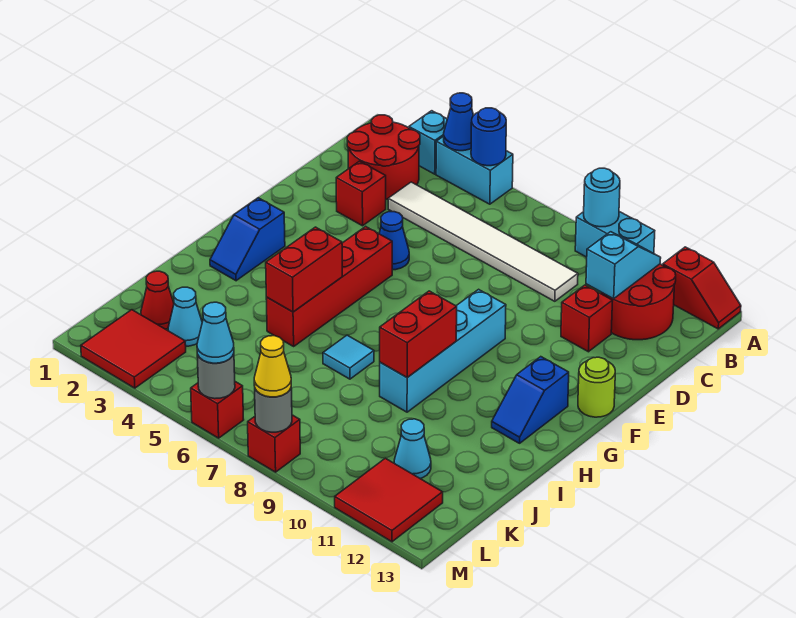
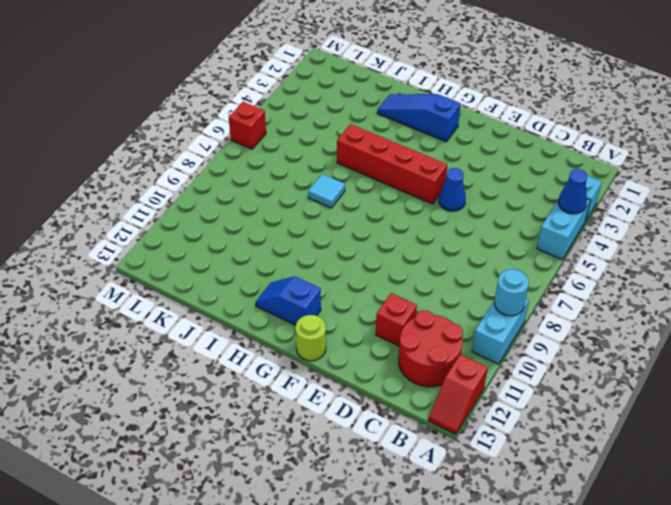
blue 1x3 slope [377,94,461,142] -> blue 1x2 slope [210,198,285,281]
none -> red 2x2 round brick [347,115,420,199]
none -> white 1x6 tile [388,182,578,301]
none -> red 1x1 brick [336,161,386,226]
none -> cyan 1x4 brick [380,289,506,412]

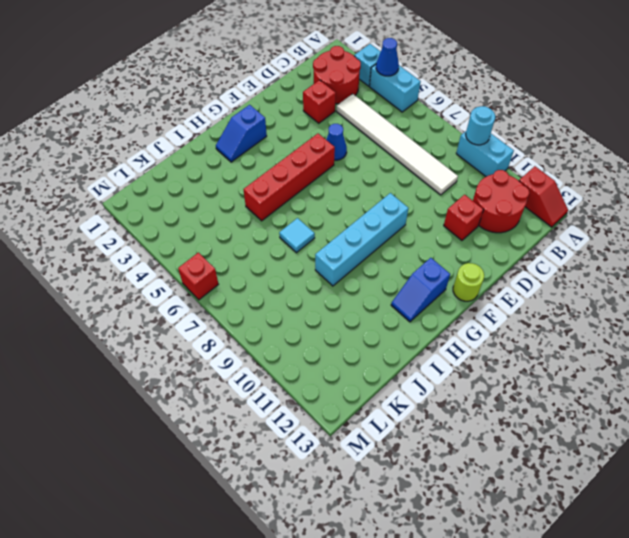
none -> red 1x1 cone [141,271,174,329]
none -> cyan 1x1 cone [168,287,202,346]
none -> cyan 1x1 cone [394,419,431,478]
none -> red 2x2 tile [81,310,186,388]

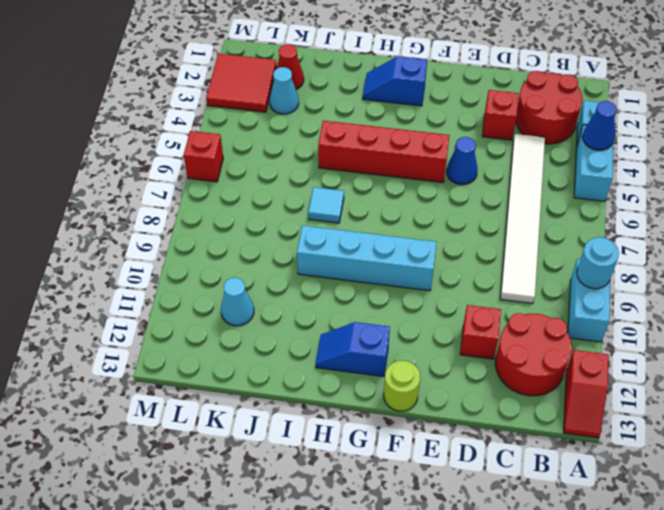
none -> red 2x2 tile [335,458,443,542]
none -> red 1x1 brick [248,415,300,472]
none -> blue 1x1 round brick [471,108,506,166]
none -> cyan 1x2 slope [586,232,661,299]

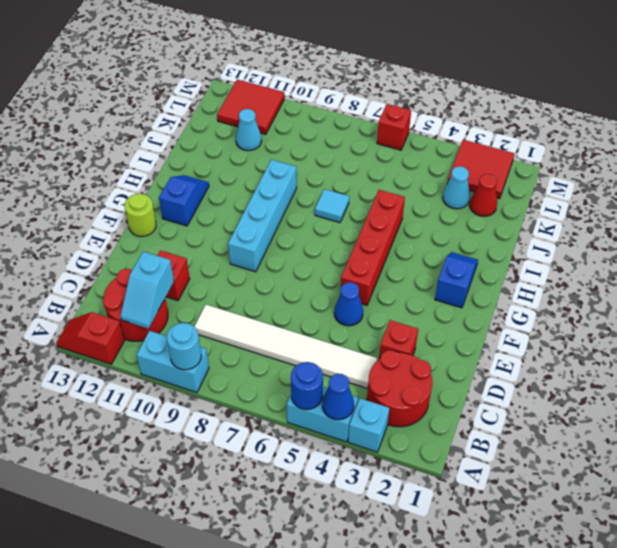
none -> red 1x1 brick [248,415,300,472]
none -> red 1x2 brick [266,227,342,312]
none -> red 1x2 brick [380,291,457,377]
none -> grey 1x1 round brick [197,354,235,399]

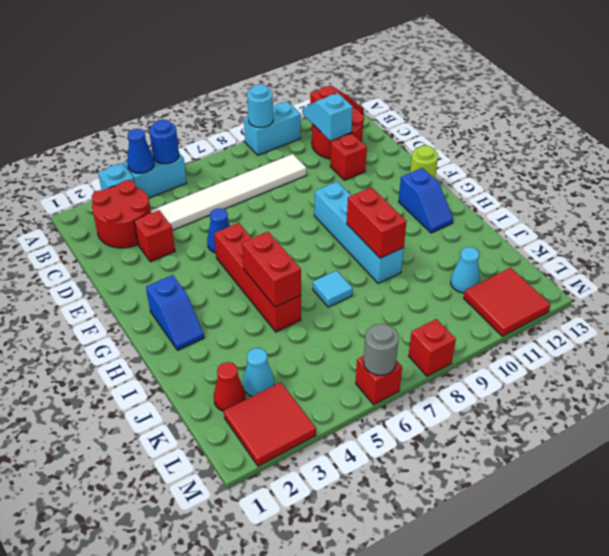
none -> grey 1x1 round brick [254,385,292,432]
none -> cyan 1x1 cone [197,302,234,363]
none -> yellow 1x1 cone [254,336,291,397]

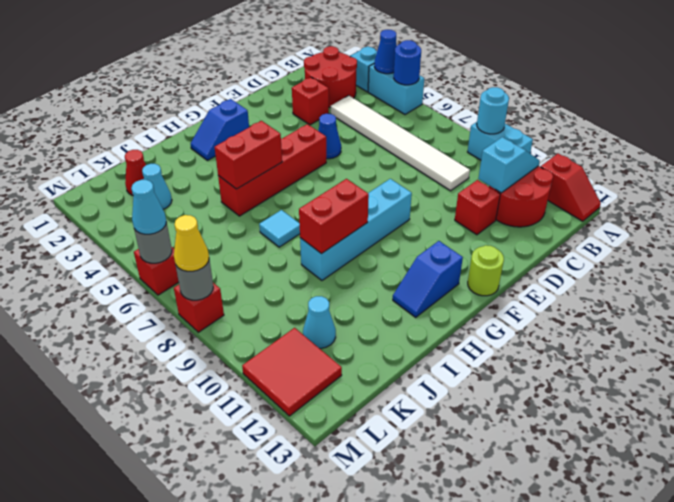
none -> red 2x2 tile [81,310,186,388]

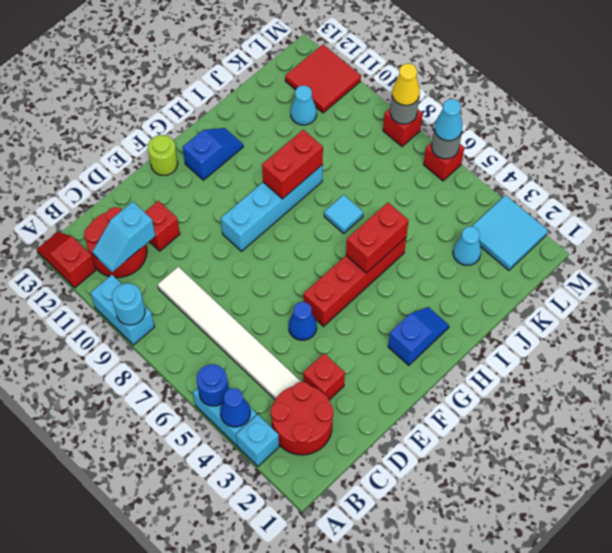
cyan 2x2 tile [472,195,548,270] -> red 2x2 tile [81,310,186,388]
none -> red 1x1 cone [141,271,174,329]

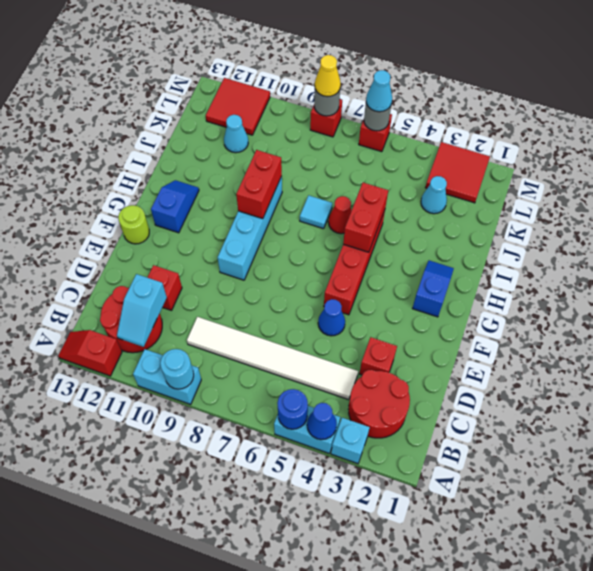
red 1x1 cone [328,196,352,234] -> red 1x1 cone moved to [141,271,174,329]

